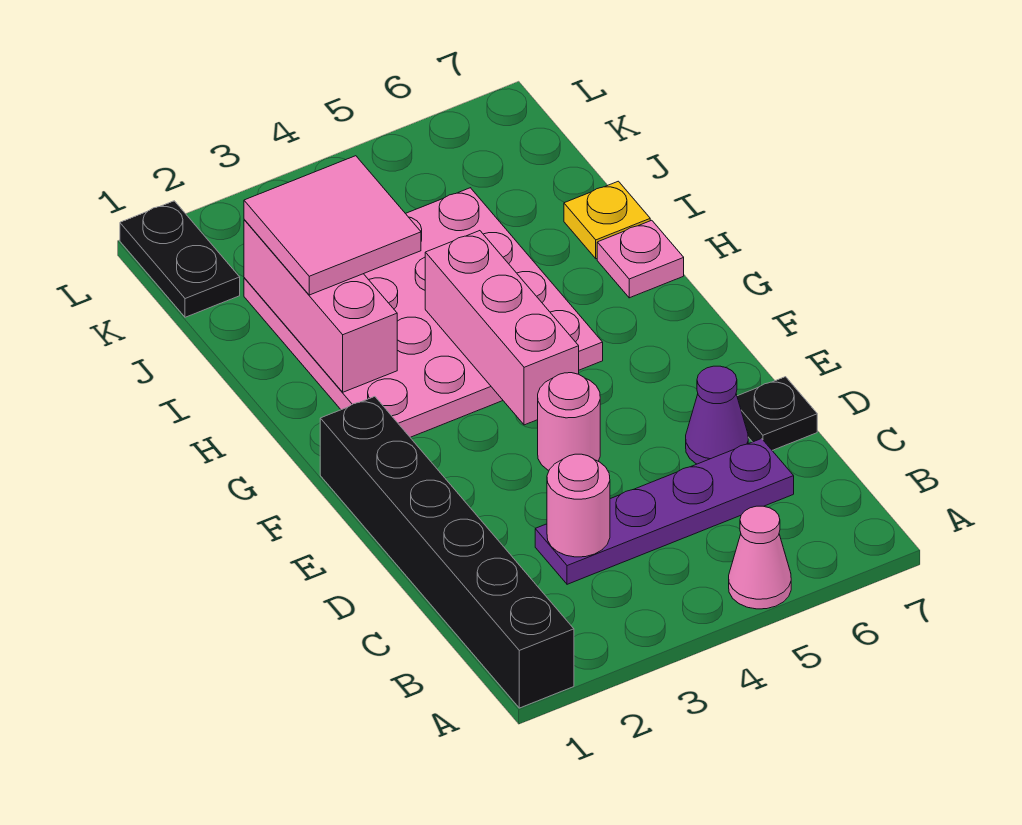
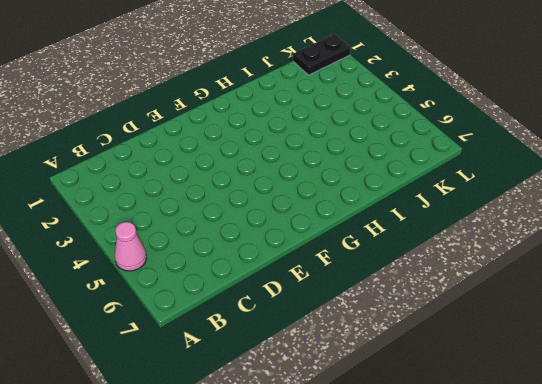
none -> black 1x6 brick [320,397,574,708]
none -> purple 1x4 plate [535,439,794,584]
none -> purple 1x1 cone [686,366,748,464]

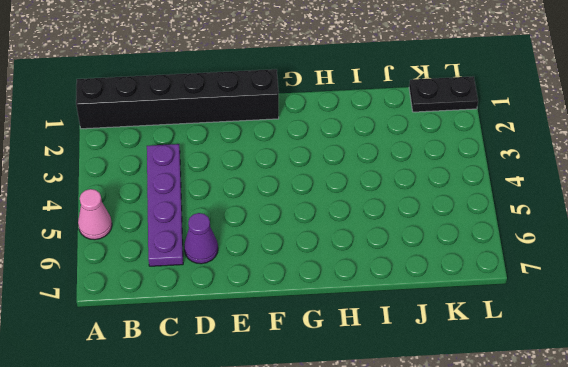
none -> black 1x1 plate [737,377,817,450]
none -> pink 1x1 round brick [538,373,600,470]
none -> pink 4x4 plate [244,188,603,437]

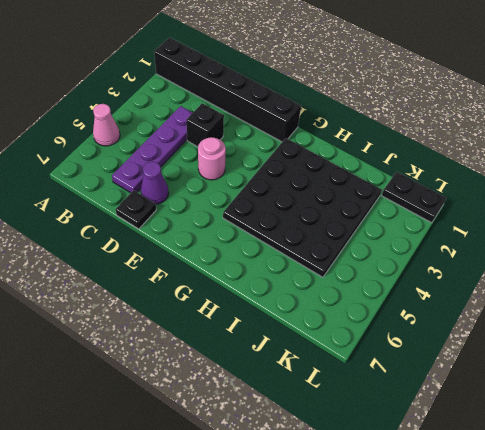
black 1x1 brick [186,103,224,147] -> none
black 4x4 plate [223,138,382,277] -> pink 4x4 plate [244,188,603,437]
none -> pink 1x1 plate [597,220,684,298]
none -> yellow 1x1 plate [564,181,650,259]
none -> pink 1x1 round brick [547,454,610,557]

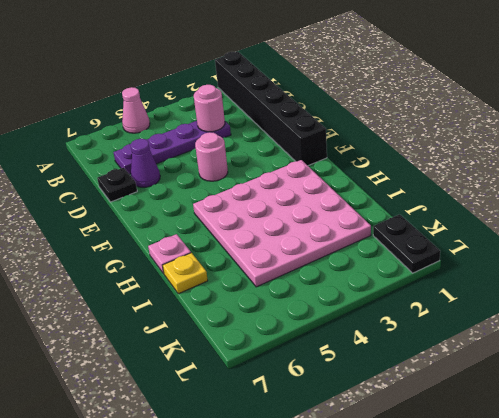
none -> pink 1x3 brick [425,231,579,425]
none -> pink 1x3 brick [244,220,397,392]
none -> pink 2x2 tile [244,156,421,295]

